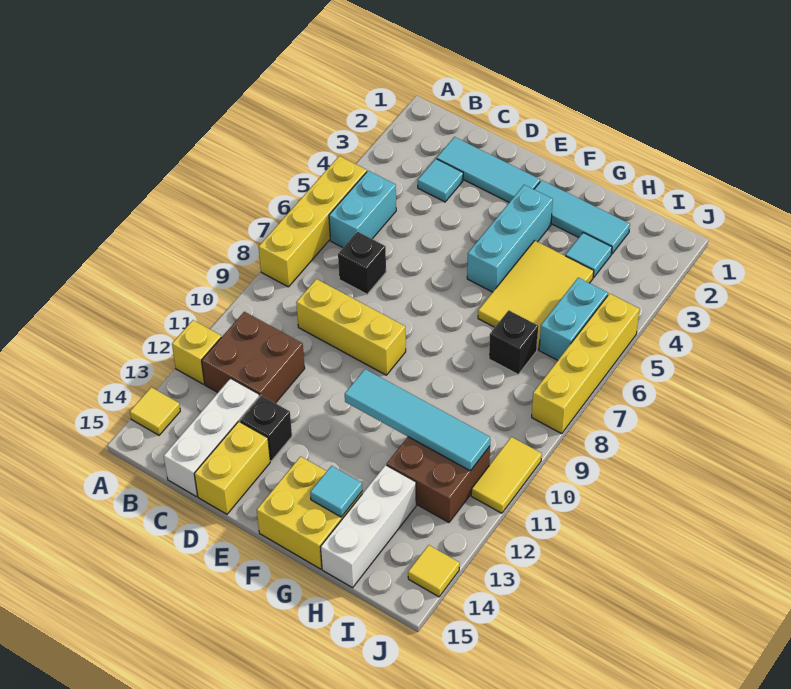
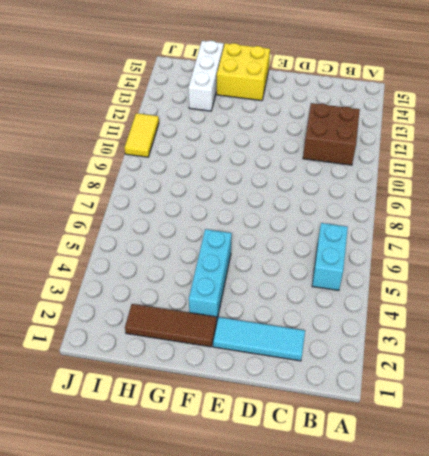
brown 1x3 tile [125,304,217,347] -> cyan 1x3 tile [534,180,630,254]
none -> yellow 1x4 brick [259,156,367,287]
none -> yellow 1x1 brick [172,320,221,384]
none -> yellow 1x1 tile [130,387,180,435]

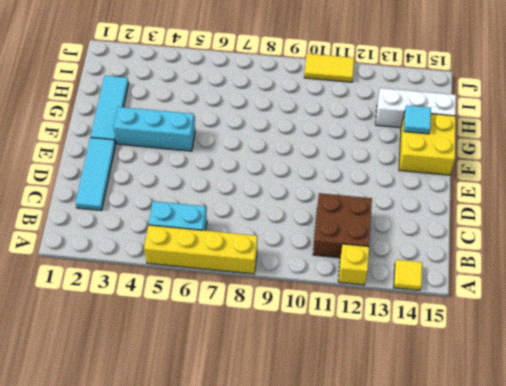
none -> cyan 1x1 tile [418,159,463,202]
none -> black 1x1 brick [338,232,386,294]
none -> yellow 1x3 brick [296,279,406,375]

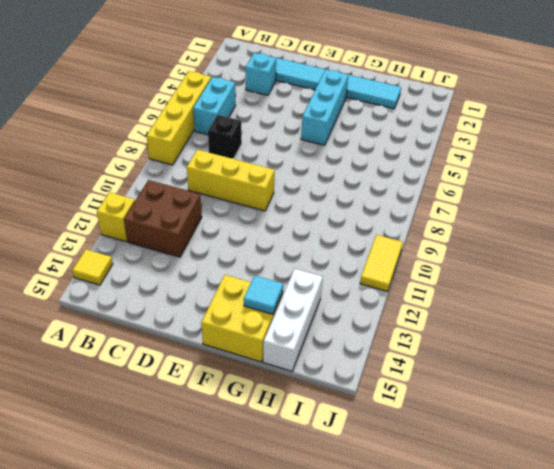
cyan 1x1 brick [246,53,276,95] -> cyan 1x1 tile [418,159,463,202]
none -> white 1x3 brick [164,378,260,496]
none -> black 1x1 brick [240,395,292,461]
none -> yellow 1x2 brick [194,421,270,514]

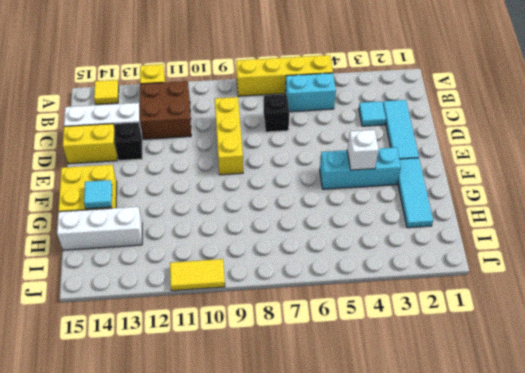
white 1x1 brick [347,130,379,170] -> none
none -> yellow 2x3 tile [478,241,594,350]
none -> cyan 1x1 tile [566,233,612,277]
none -> black 1x1 brick [489,310,538,374]

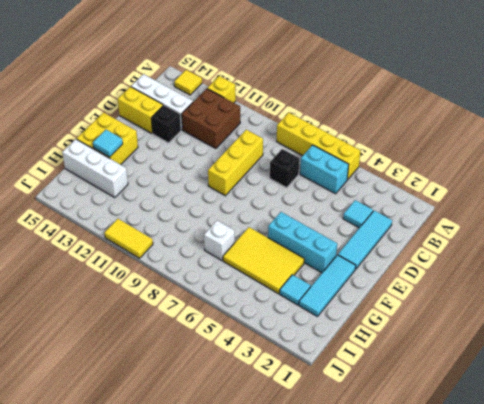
white 1x1 brick [204,220,235,260] -> black 1x1 brick [489,310,538,374]
none -> brown 2x2 brick [387,437,490,522]
none -> cyan 1x2 brick [539,278,608,360]
none -> yellow 1x4 brick [532,294,639,434]

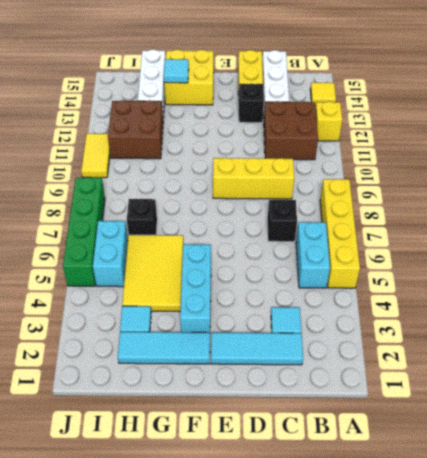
green 1x4 brick [63,177,105,286] -> yellow 1x4 brick [532,294,639,434]
none -> yellow 1x1 tile [408,545,460,597]
none -> cyan 1x4 tile [345,369,490,471]

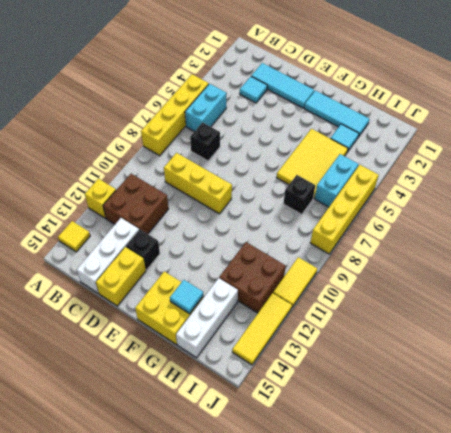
yellow 1x3 tile [232,293,292,365] -> yellow 1x1 tile [408,545,460,597]
none -> cyan 1x3 brick [467,185,553,292]
none -> cyan 1x4 tile [345,369,490,471]

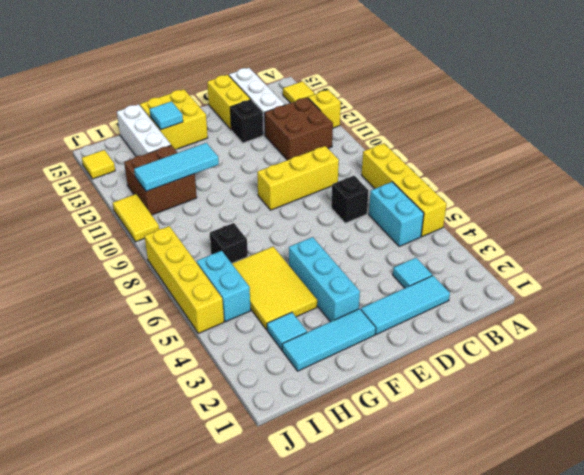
cyan 1x3 tile [134,143,219,191] -> cyan 1x4 tile [345,369,490,471]

